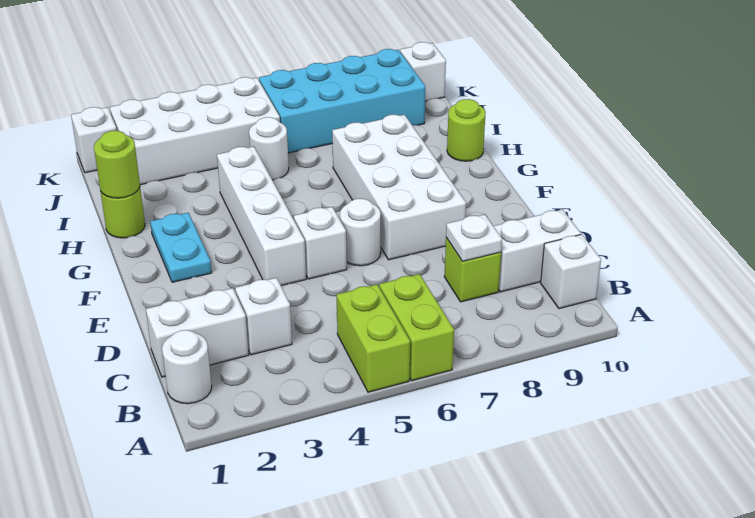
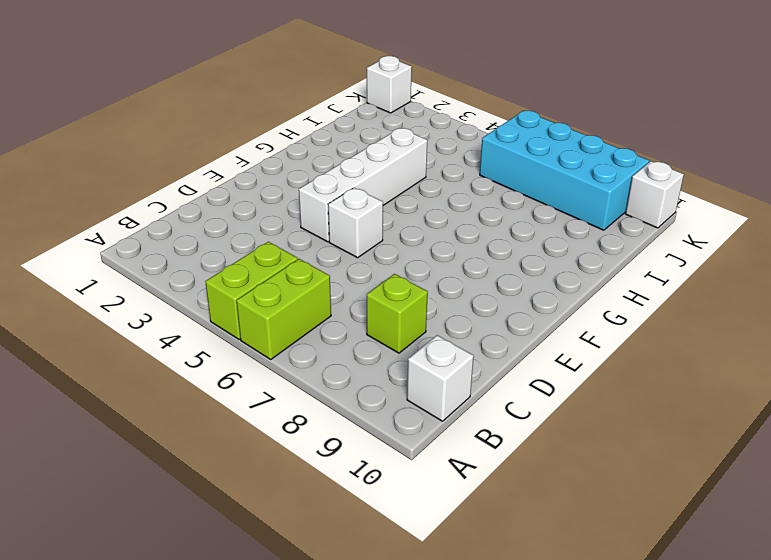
none -> white 1x1 round brick [162,330,212,404]
none -> white 1x2 brick [146,288,249,377]
none -> white 1x1 brick [235,278,292,355]

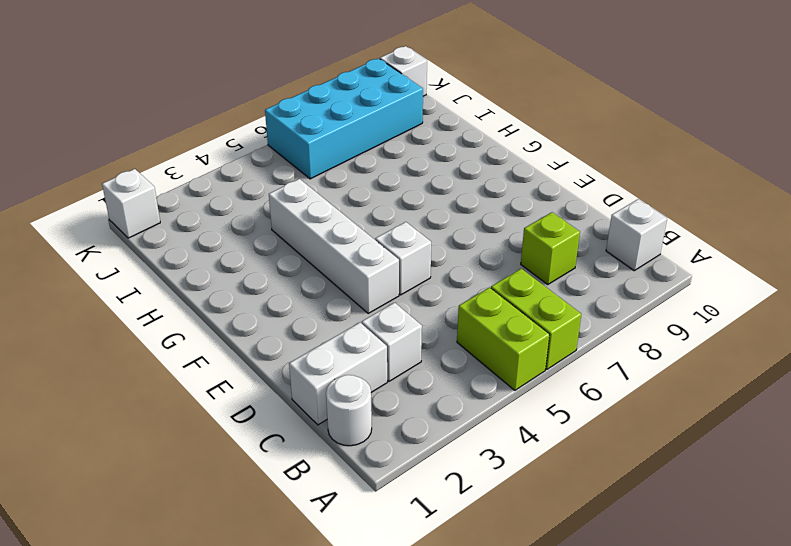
none -> white 1x2 brick [494,210,581,292]
none -> white 1x1 round brick [340,198,381,266]
none -> white 2x4 brick [332,115,466,260]

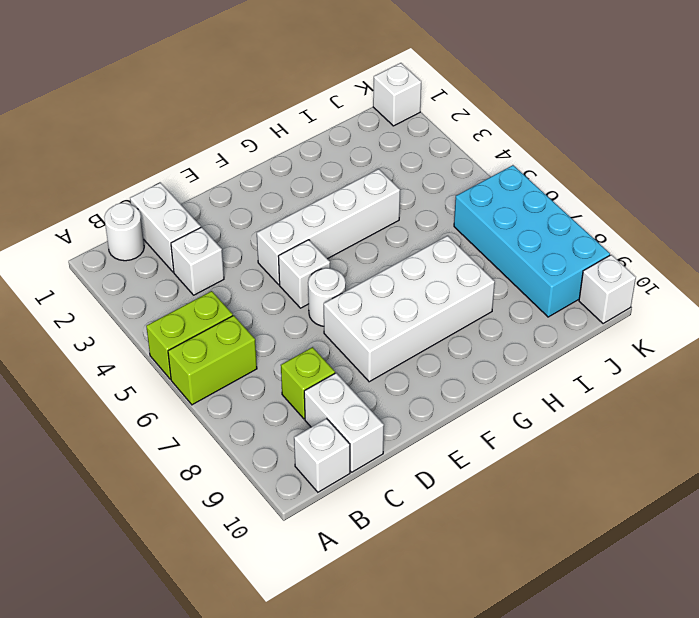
none -> cyan 1x2 plate [150,213,212,282]
none -> lime 1x1 round brick [101,187,145,238]
none -> lime 1x1 round brick [447,99,486,161]

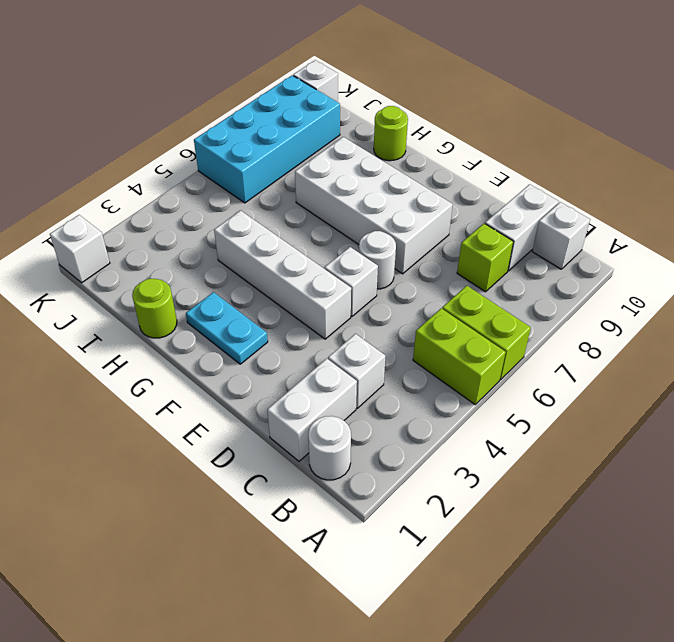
none -> white 1x1 round brick [249,117,289,180]
none -> white 2x4 brick [110,77,280,185]
none -> white 1x1 plate [446,214,502,261]

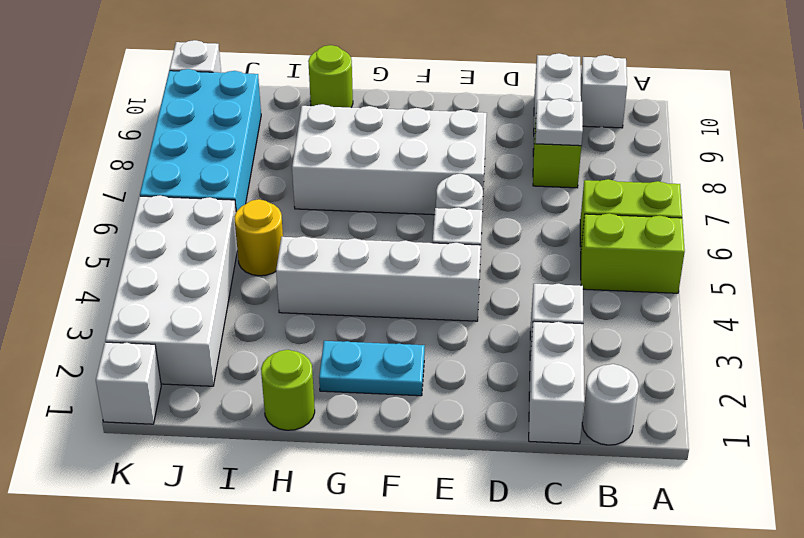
yellow 1x1 round brick [234,199,283,276] -> white 1x1 round brick [249,117,289,180]
none -> lime 1x1 round brick [94,131,140,198]

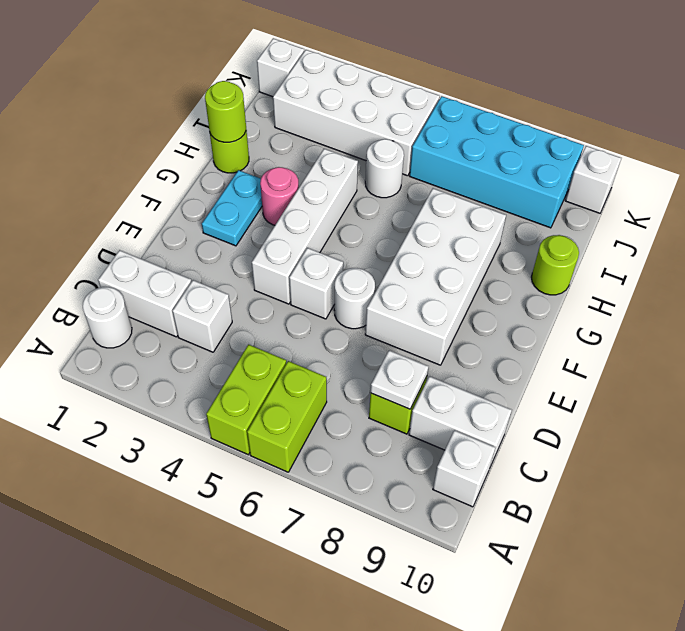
pink 1x1 round brick [260,167,299,225] -> none

